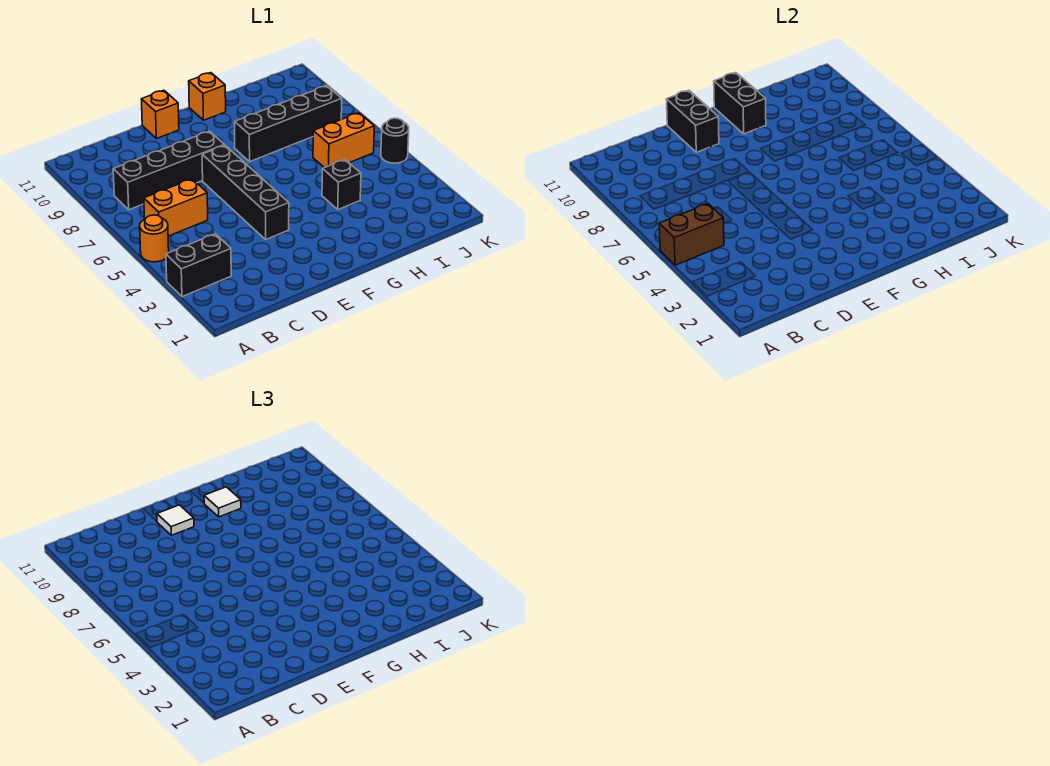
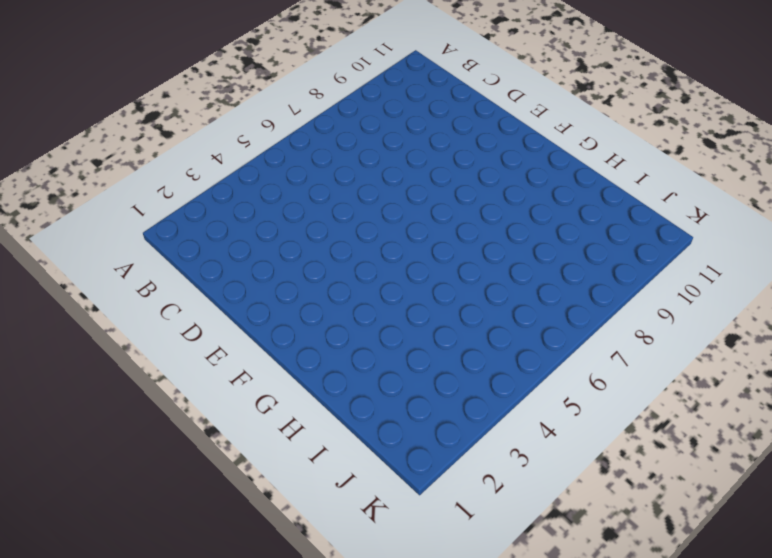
none -> black 1x2 brick [166,234,231,297]
none -> orange 1x1 round brick [140,215,169,262]
none -> orange 1x2 brick [144,179,208,236]

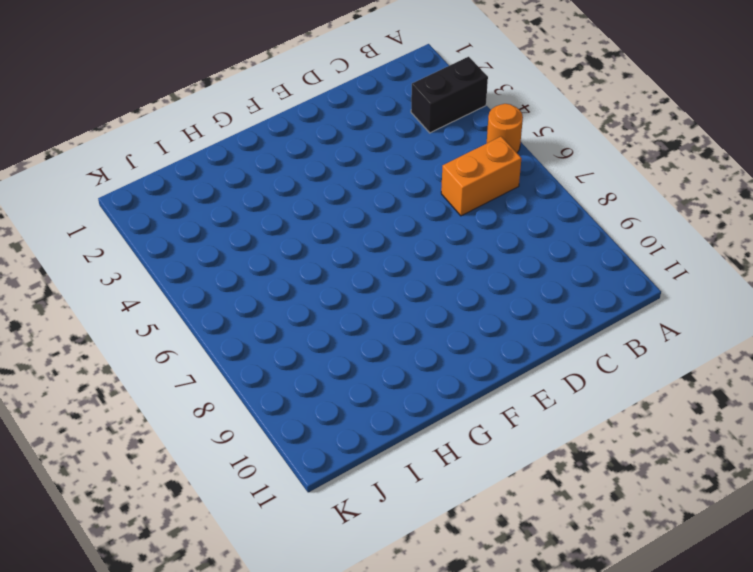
none -> black 1x4 brick [113,131,224,210]
none -> black 1x4 brick [202,145,289,239]
none -> orange 1x1 brick [141,90,179,139]

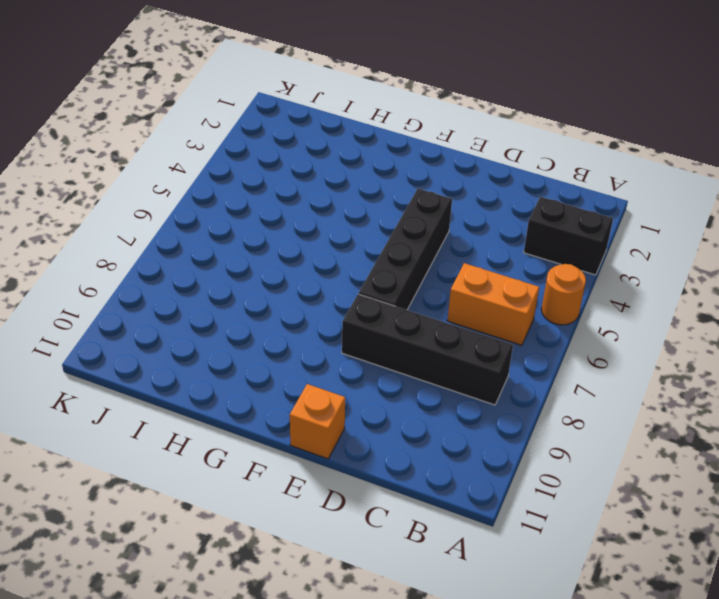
none -> black 1x4 brick [235,86,342,162]
none -> orange 1x1 brick [189,73,226,120]
none -> black 1x1 brick [322,160,361,210]

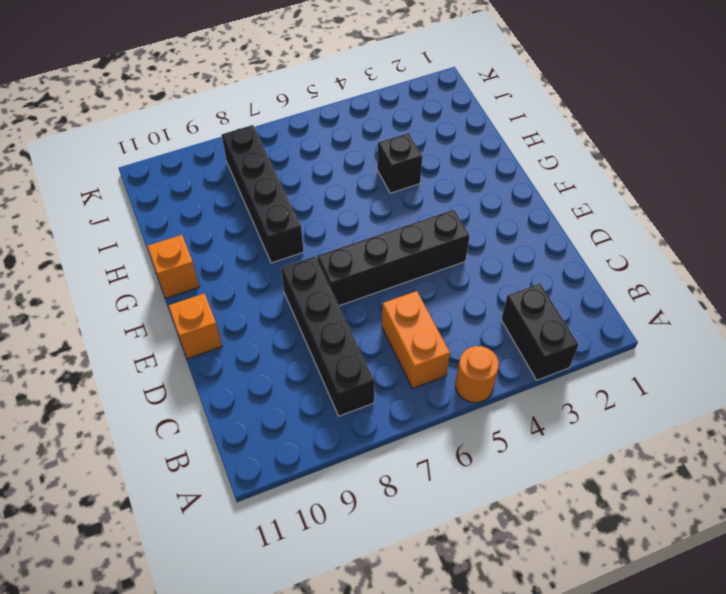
none -> orange 1x2 brick [313,113,374,168]
none -> black 1x1 round brick [381,118,409,163]
none -> brown 1x2 brick [659,204,724,265]

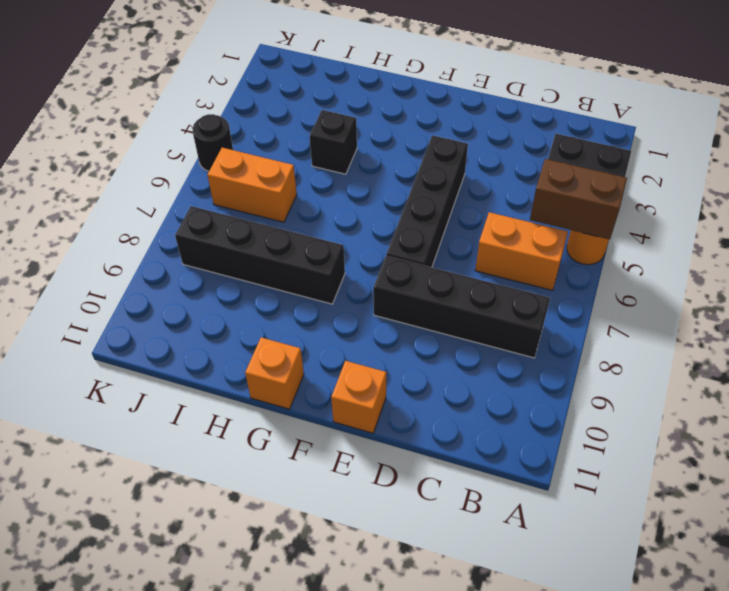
none -> black 1x2 brick [666,90,719,152]
none -> black 1x2 brick [714,73,766,134]
none -> white 1x1 tile [157,505,194,535]

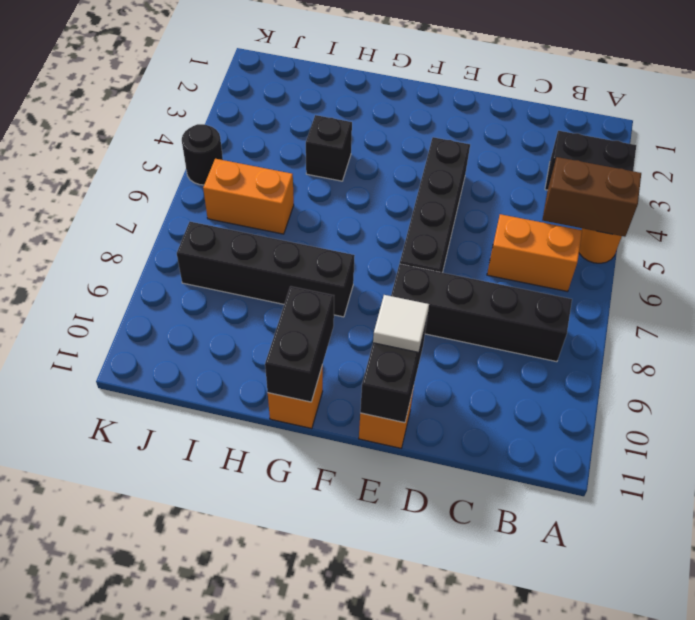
none -> white 1x1 tile [204,487,241,517]

